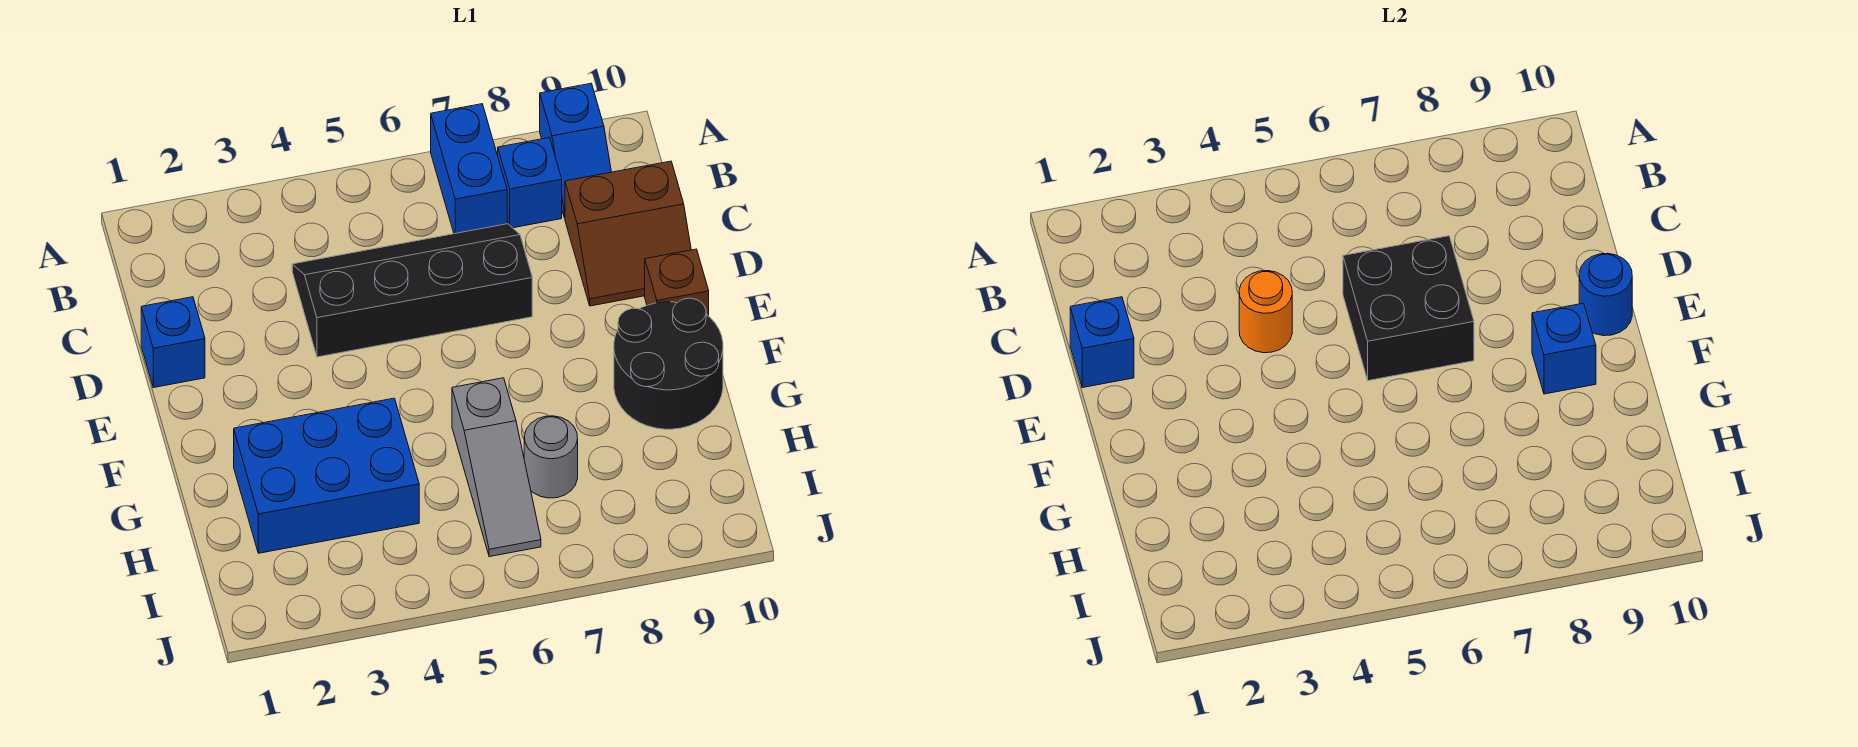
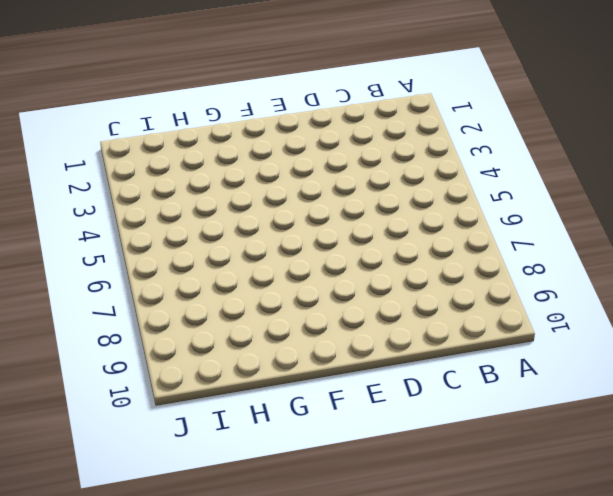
none -> blue 1x2 brick [431,104,507,234]
none -> blue 1x2 slope [540,83,611,218]
none -> blue 1x1 brick [498,138,562,228]

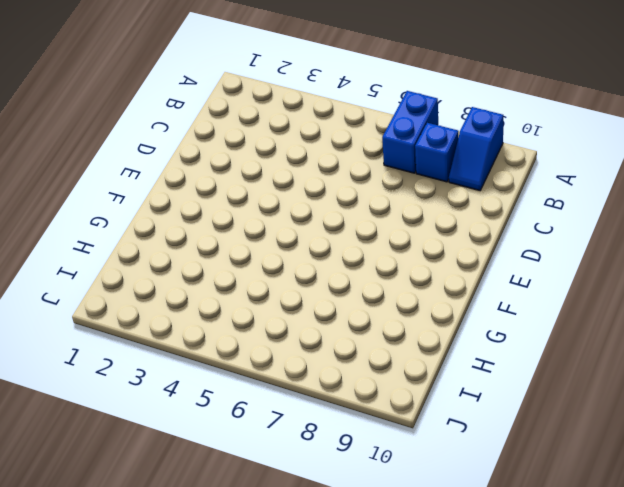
none -> black 2x4 slope [292,224,532,357]
none -> brown 2x2 slope [565,161,691,306]
none -> blue 1x1 brick [141,297,205,388]

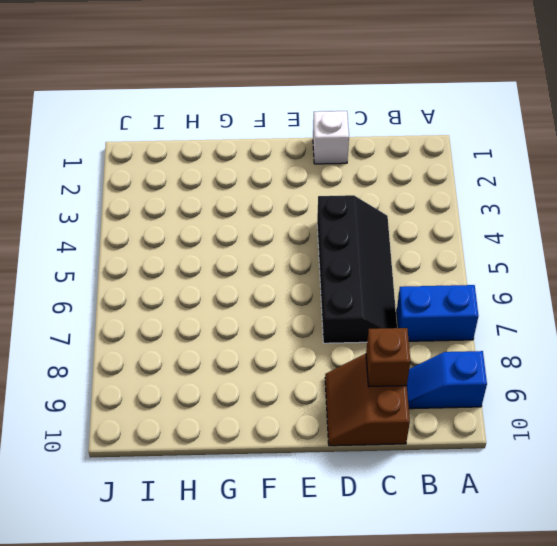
brown 1x1 brick [366,328,410,387] -> brown 1x1 brick moved to [645,249,709,316]
white 1x1 brick [313,111,349,164] -> blue 1x1 brick [141,297,205,388]
none -> blue 1x1 brick [498,138,562,228]
none -> black 2x2 round brick [614,298,723,429]
none -> blue 2x3 brick [234,398,419,553]

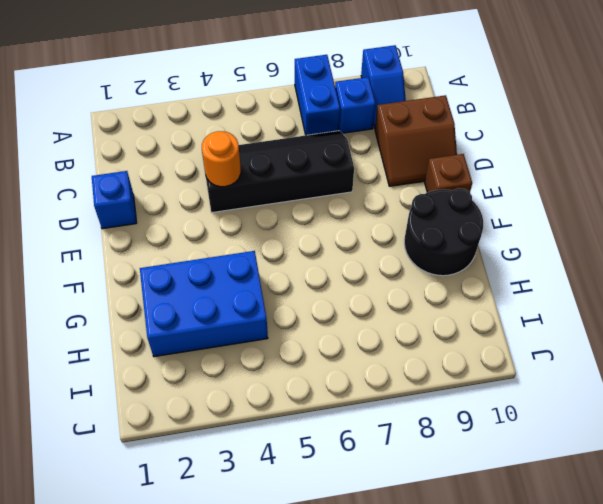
none -> grey 1x3 slope [452,378,541,557]
none -> grey 1x1 round brick [524,416,578,498]
none -> blue 1x1 brick [1070,297,1134,388]

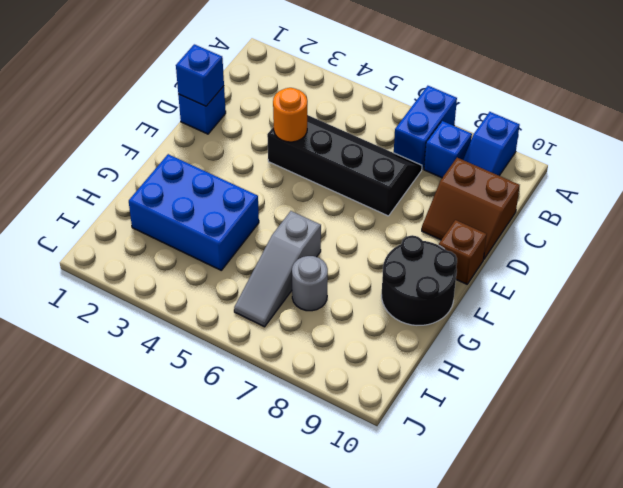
none -> black 2x2 brick [1343,236,1474,381]
none -> blue 1x1 round brick [1579,253,1632,336]
none -> blue 1x1 brick [1532,303,1596,394]

